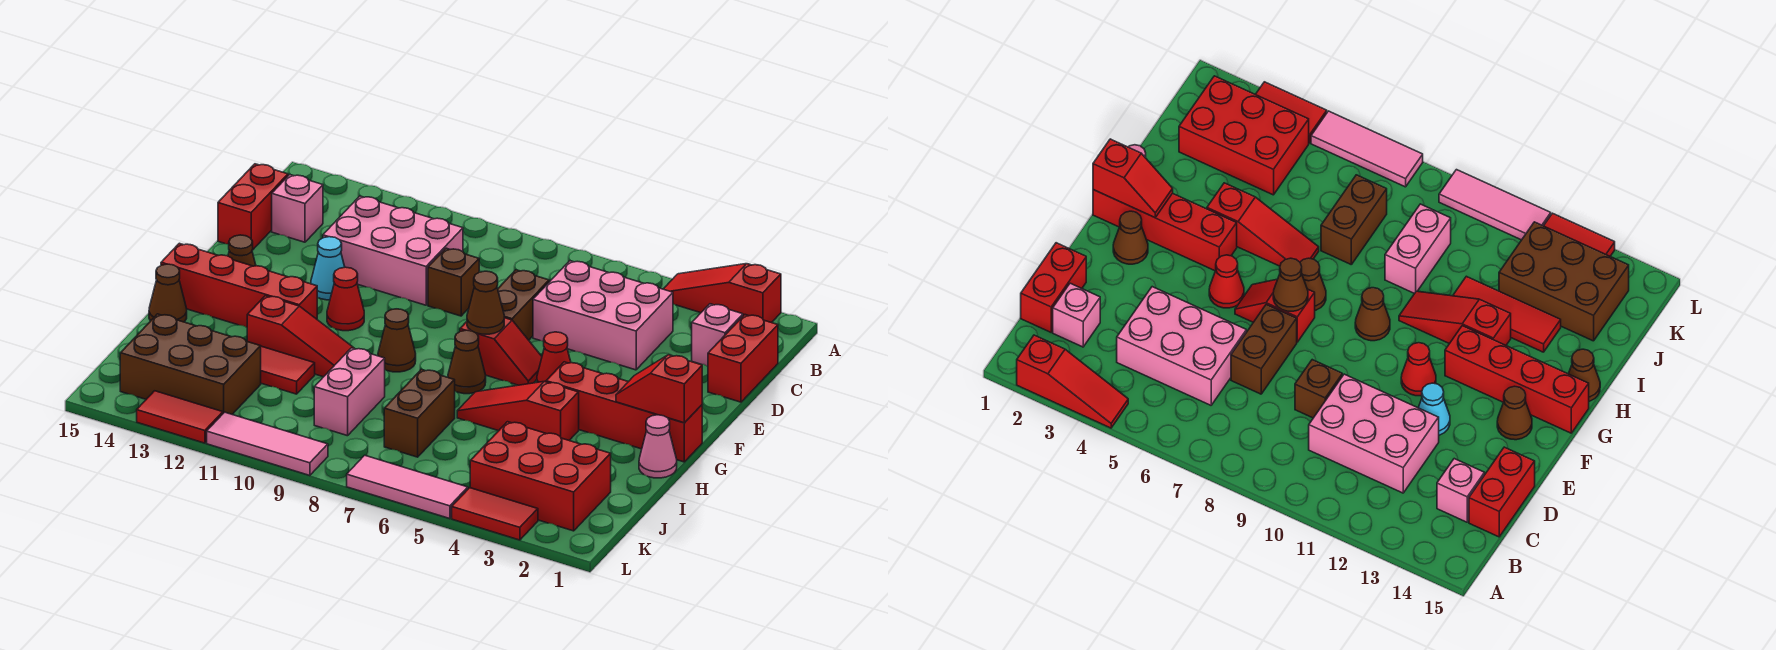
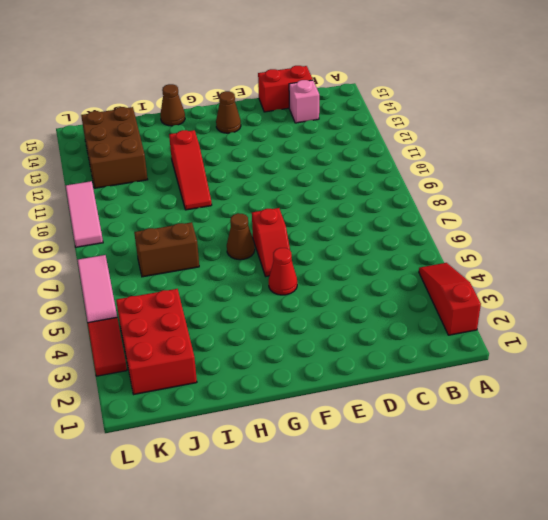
none -> red 1x2 brick [708,315,778,402]
none -> pink 1x1 brick [692,304,743,366]
none -> pink 2x3 brick [533,261,673,370]
none -> pink 2x3 brick [323,196,463,305]

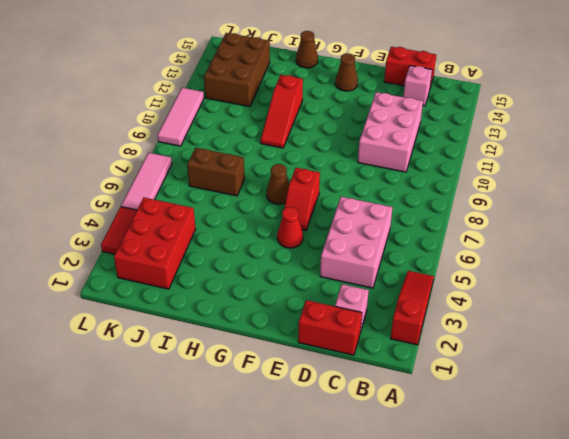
none -> brown 1x2 brick [498,270,549,340]
none -> brown 1x1 brick [428,248,479,316]
none -> cyan 1x1 cone [311,237,345,300]
none -> brown 1x1 cone [1113,211,1148,264]

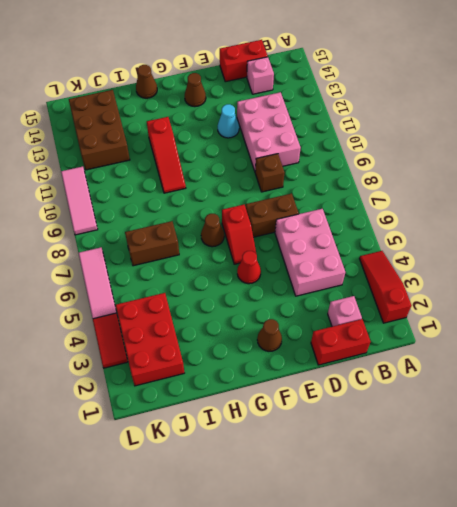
none -> red 1x1 cone [327,267,364,331]
none -> red 1x4 brick [546,362,702,462]
none -> brown 1x1 cone [378,309,416,372]
none -> red 1x4 brick [161,243,317,327]

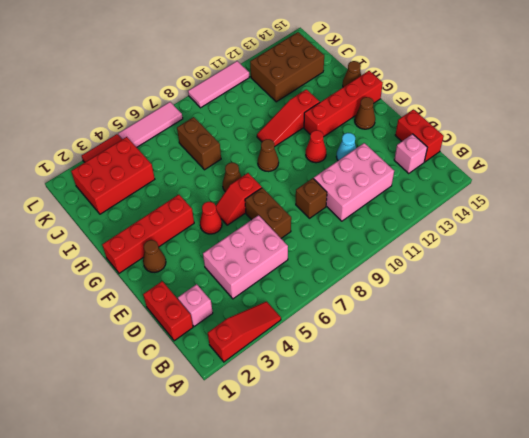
none -> pink 1x1 cone [639,415,677,478]
none -> red 1x3 slope [457,381,579,440]
none -> pink 1x2 brick [314,348,385,436]
none -> red 1x3 tile [261,346,315,394]

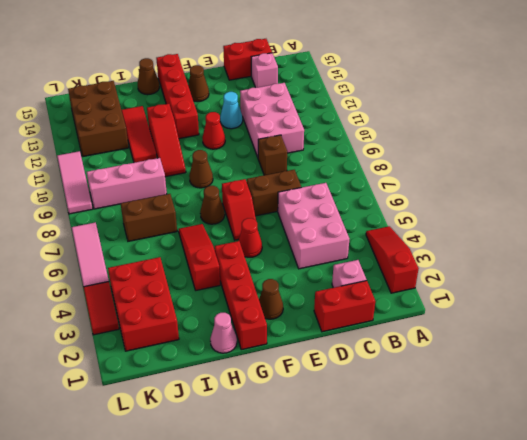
pink 1x3 brick [87,158,167,209] -> pink 1x2 brick [314,348,385,436]
none -> red 1x2 tile [137,391,223,443]
none -> brown 1x1 cone [467,271,504,334]
none -> red 1x2 slope [616,355,702,423]

